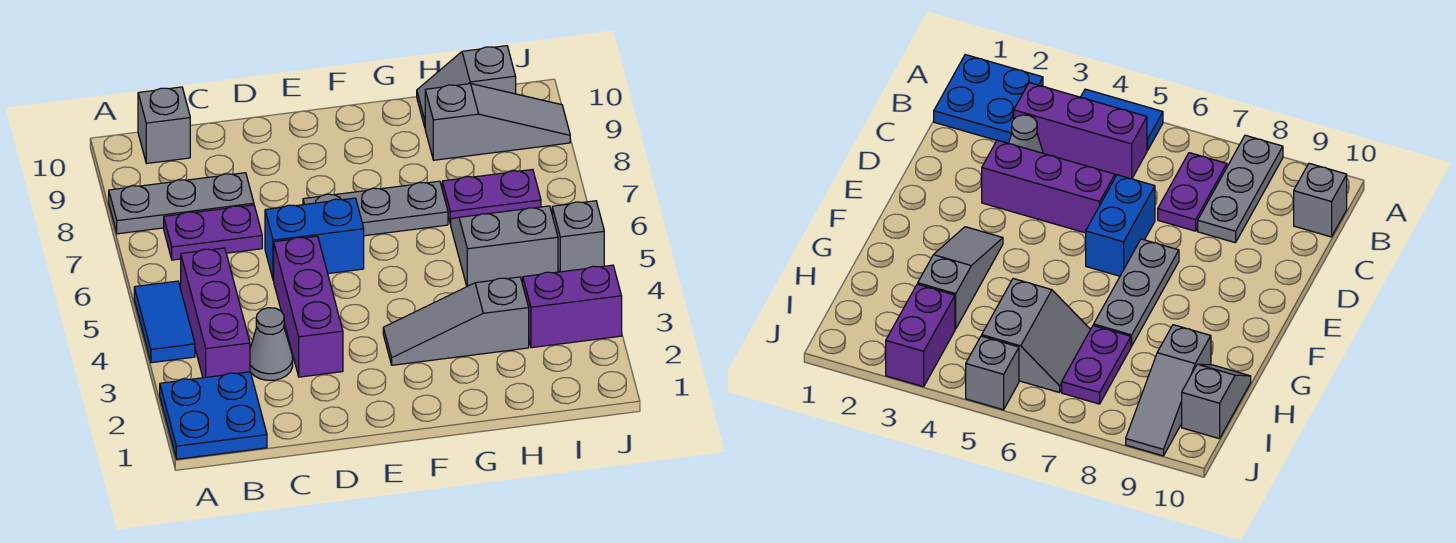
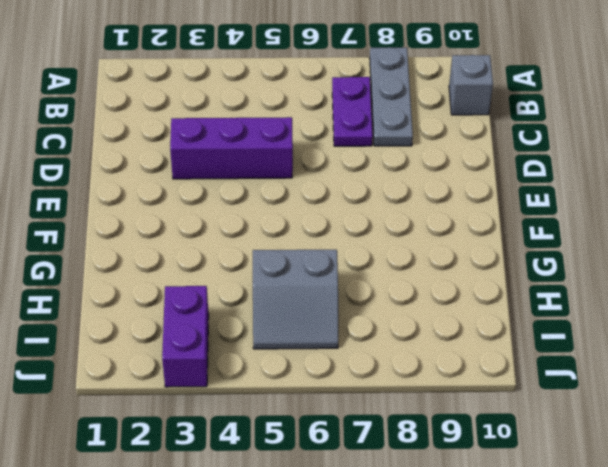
grey 2x2 slope [253,250,338,349] -> grey 2x2 slope turned to [451,206,558,286]
none -> blue 2x2 plate [160,372,267,459]
none -> blue 1x2 tile [134,281,195,363]
none -> purple 1x3 brick [181,248,250,378]

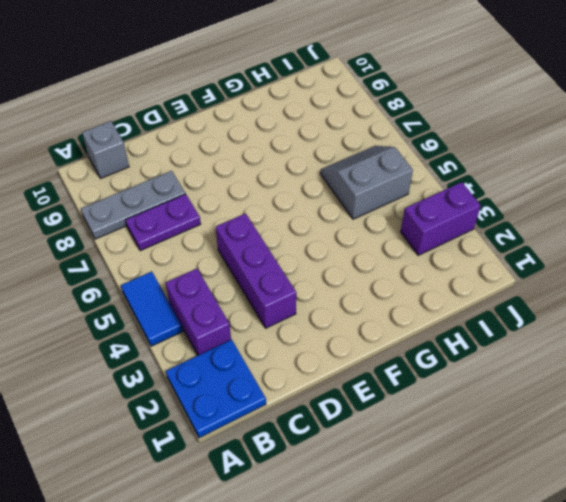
purple 1x2 brick [166,269,231,355] -> purple 1x3 brick [181,248,250,378]
none -> grey 1x1 cone [250,308,293,380]
none -> blue 1x2 brick [265,198,364,281]
none -> grey 1x3 plate [303,181,448,236]

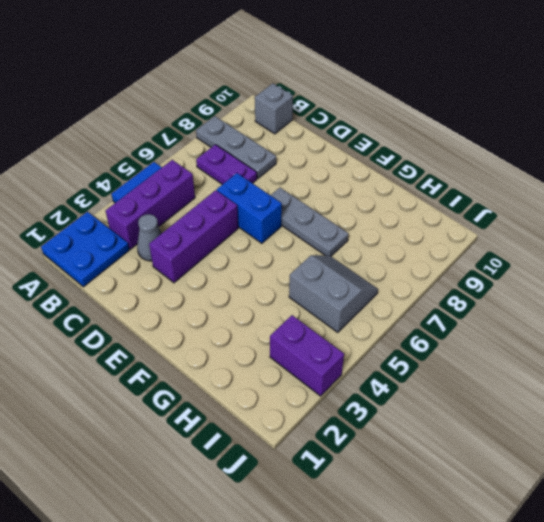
none -> grey 1x3 slope [383,277,529,365]
none -> purple 1x2 plate [442,169,541,224]
none -> grey 1x3 slope [425,84,570,160]

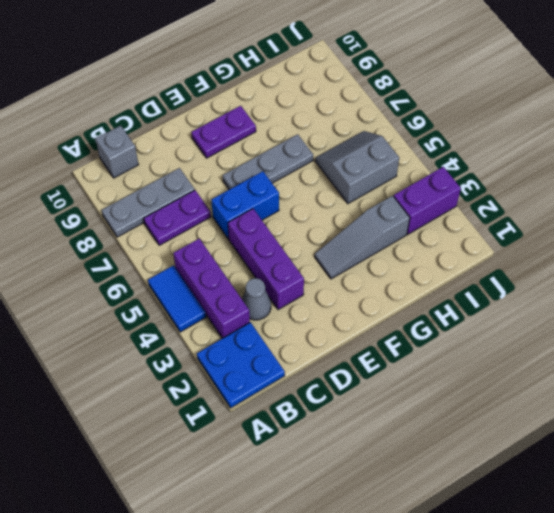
purple 1x2 plate [191,106,256,158] -> purple 1x2 plate moved to [442,169,541,224]
none -> grey 1x3 slope [425,84,570,160]
none -> grey 1x2 slope [417,46,516,127]
none -> grey 1x1 brick [552,201,604,272]

